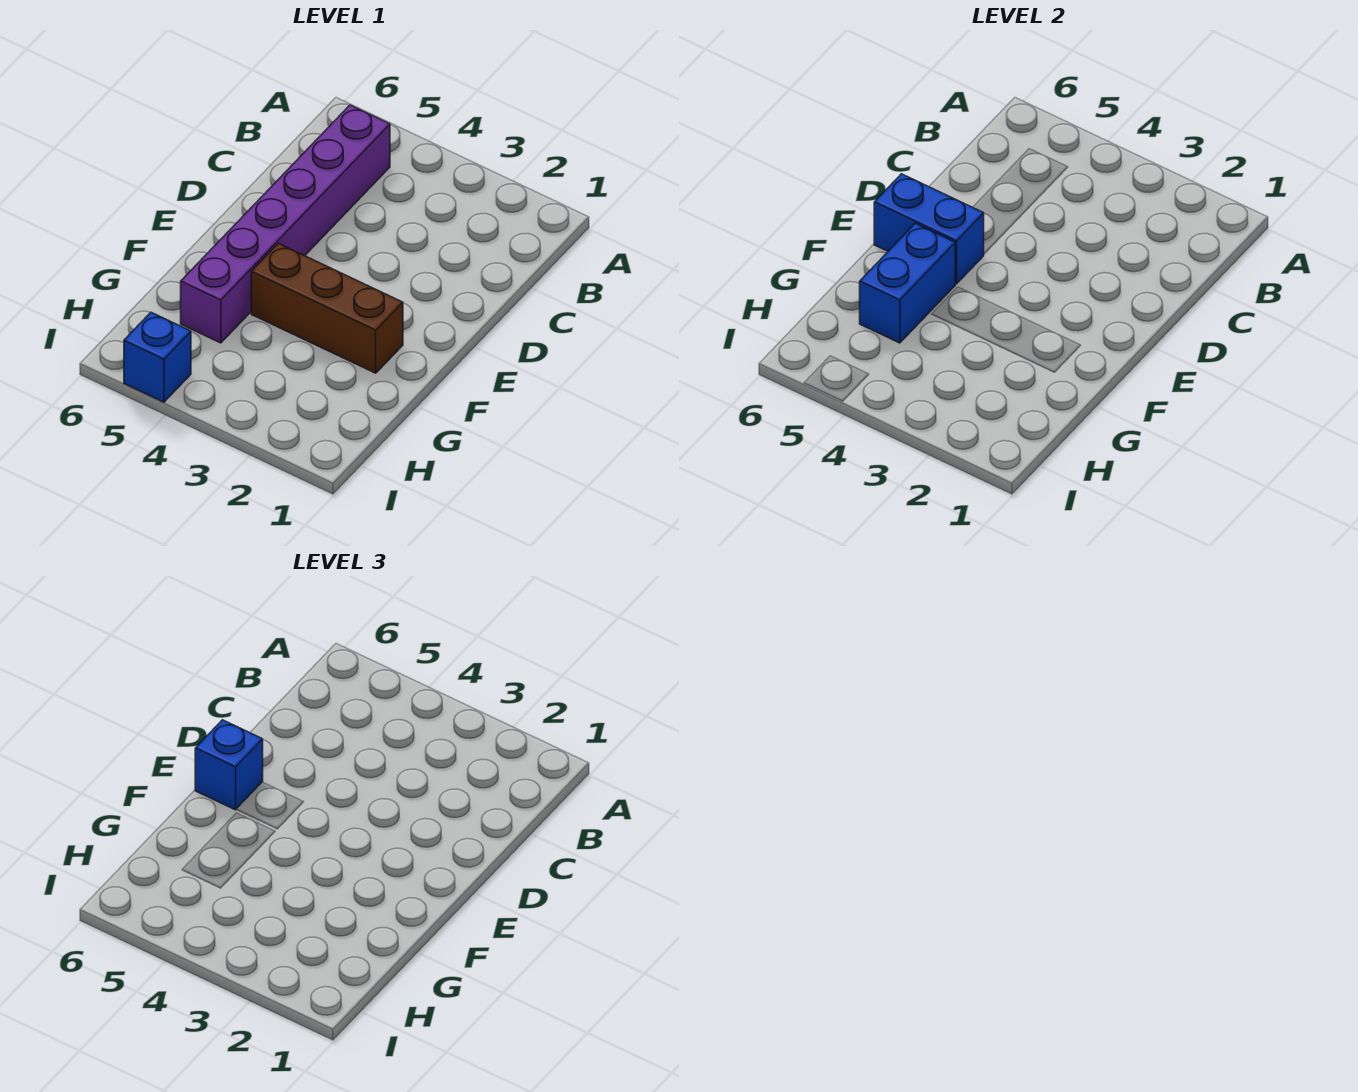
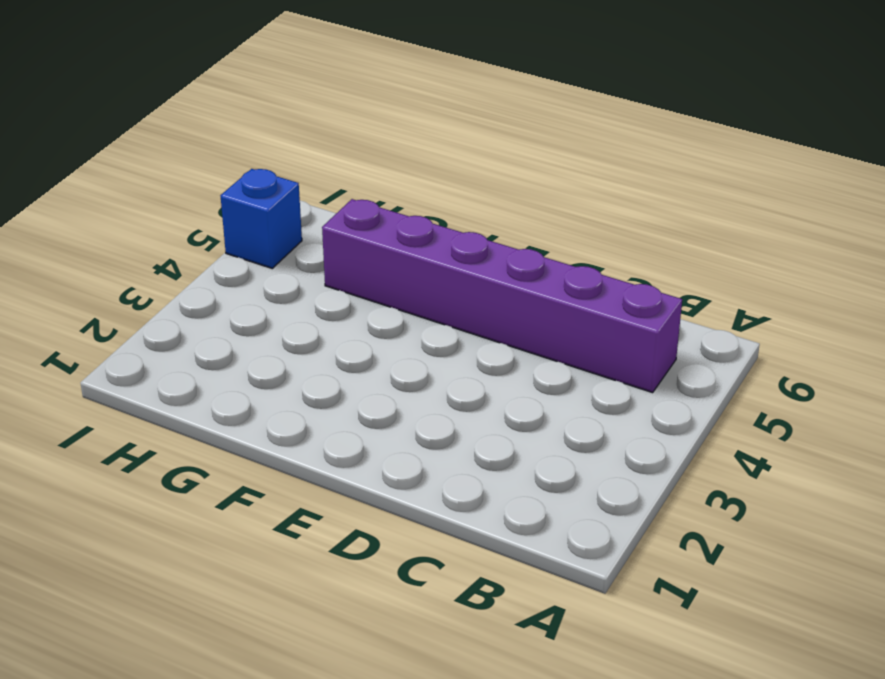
none -> brown 1x3 brick [251,244,403,373]
none -> blue 1x2 brick [874,174,984,284]

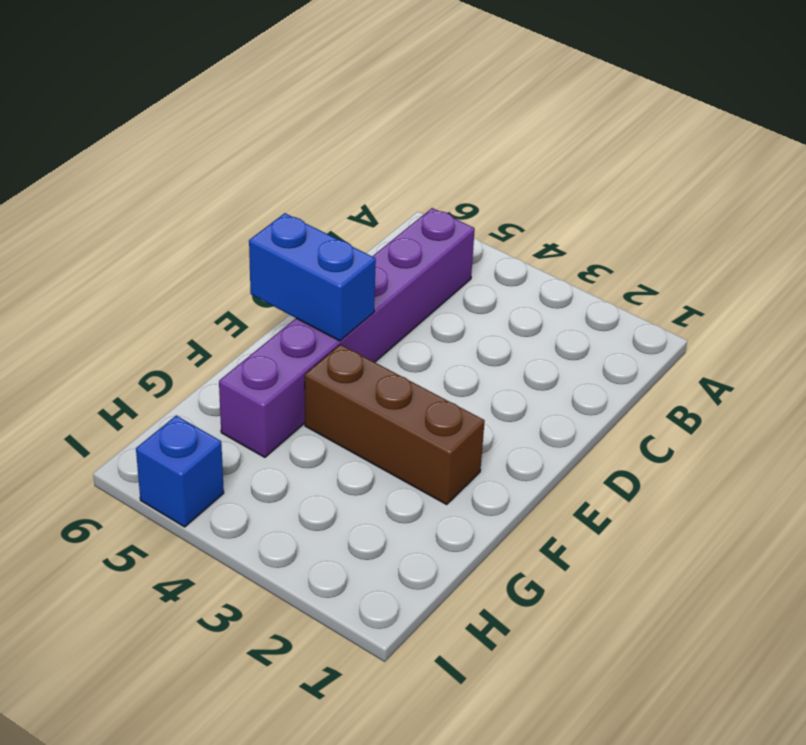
none -> blue 1x2 brick [860,223,955,343]
none -> blue 1x1 brick [195,720,263,810]

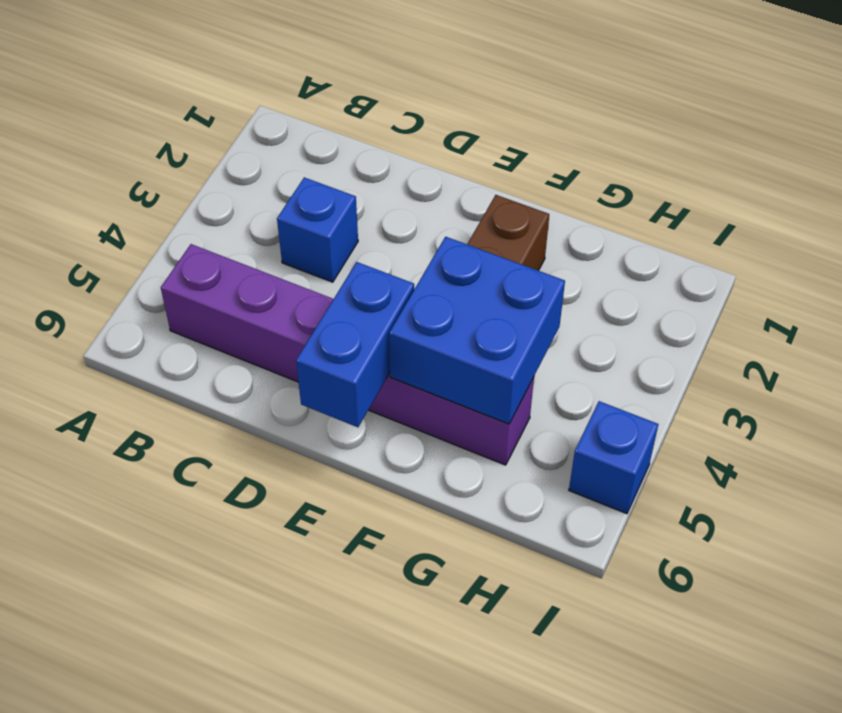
blue 1x1 brick [277,177,358,282] -> blue 1x1 brick moved to [195,720,263,810]
blue 2x2 brick [389,237,565,424] -> blue 1x2 brick [860,223,955,343]

